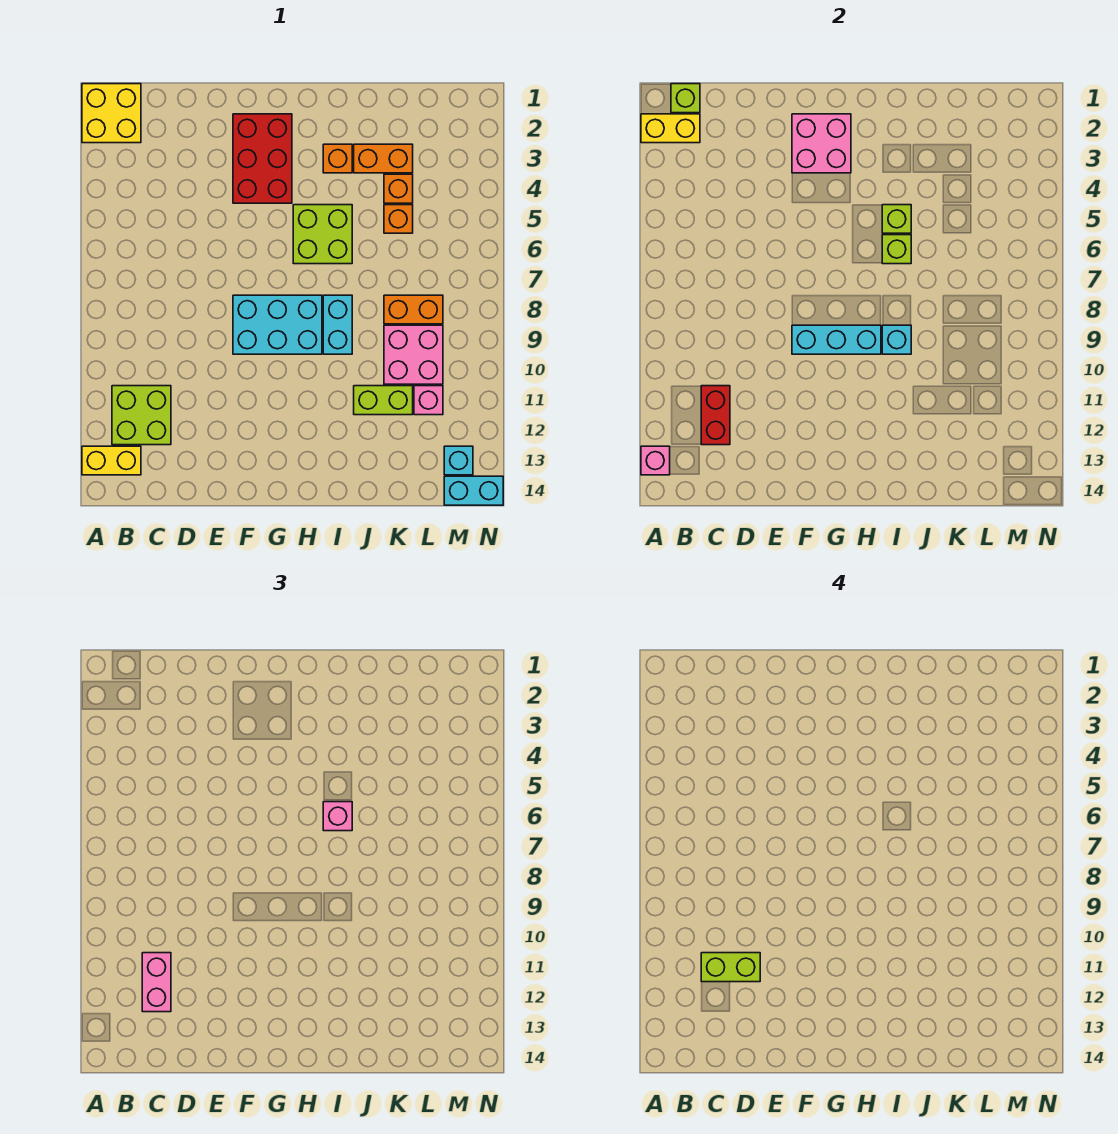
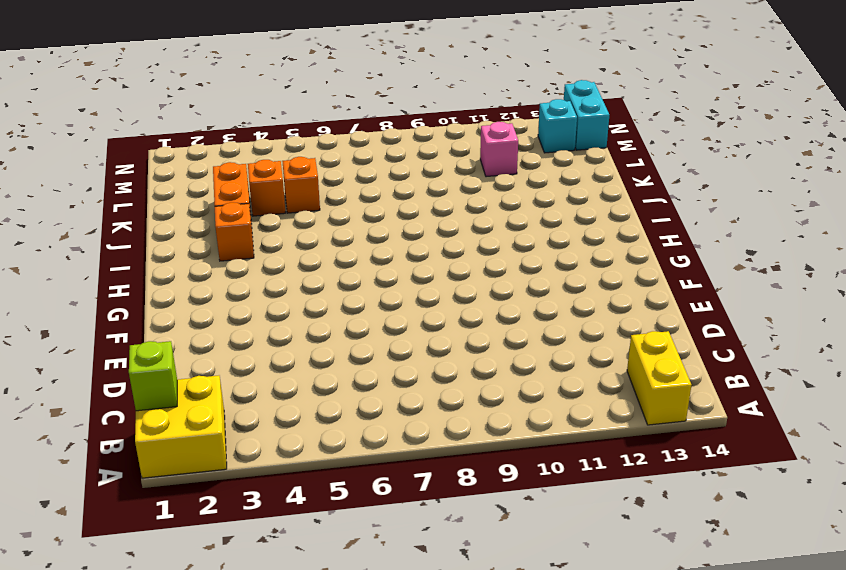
none -> lime 2x2 brick [112,386,171,445]
none -> red 2x3 brick [233,114,292,203]
none -> cyan 2x3 brick [233,295,322,354]

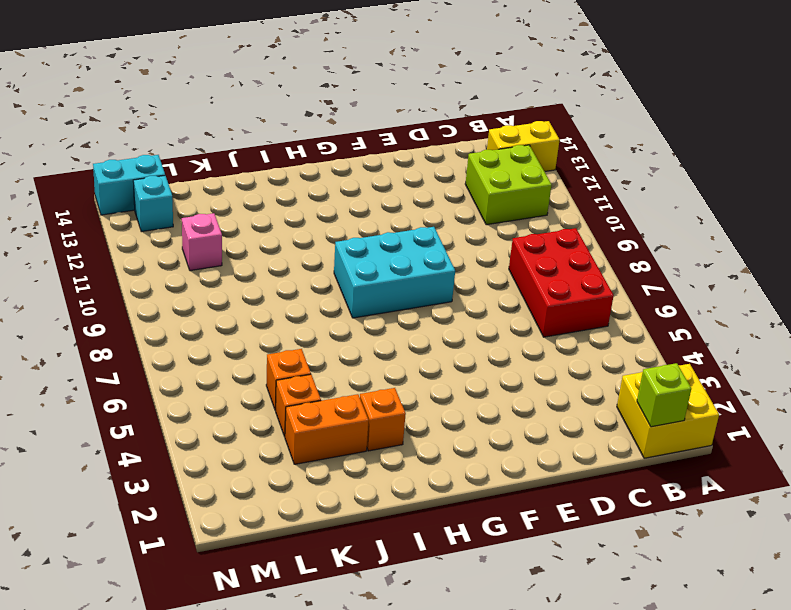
red 2x3 brick [509,228,614,337] -> red 2x3 brick moved to [233,114,292,203]
none -> lime 2x2 brick [293,205,352,264]
none -> cyan 1x2 brick [323,295,352,354]
none -> lime 1x2 brick [354,386,413,415]

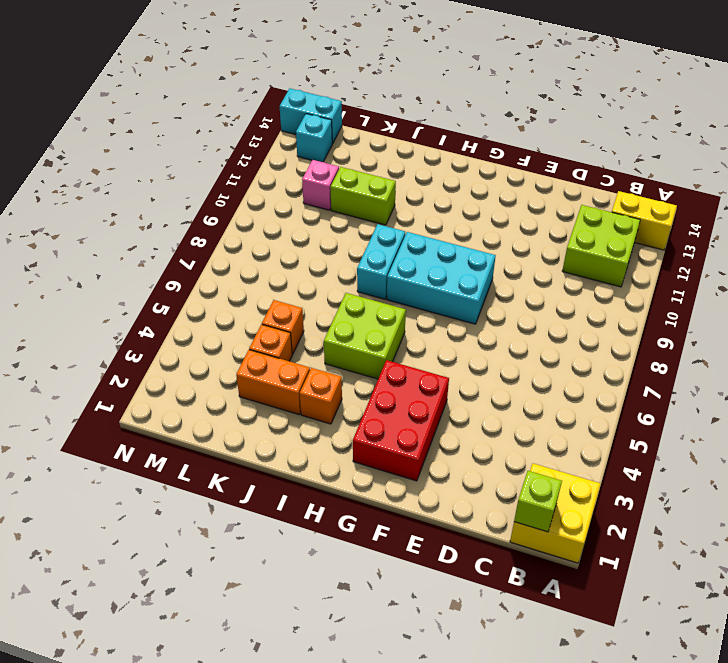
none -> orange 1x2 brick [384,295,443,324]
none -> pink 2x2 brick [384,325,443,384]
none -> yellow 1x2 brick [641,114,700,143]

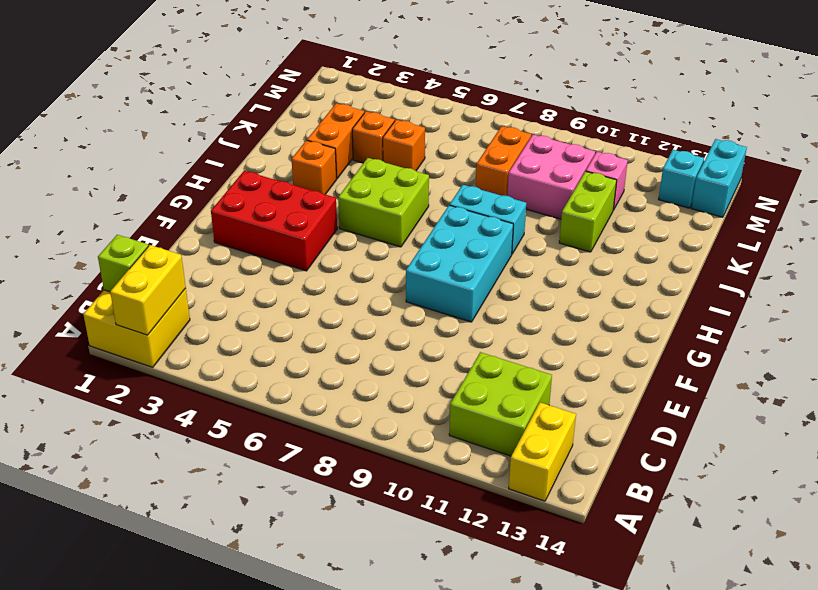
none -> pink 1x1 brick [641,446,670,475]
none -> red 1x2 brick [701,386,730,445]
none -> pink 2x2 brick [792,114,851,173]

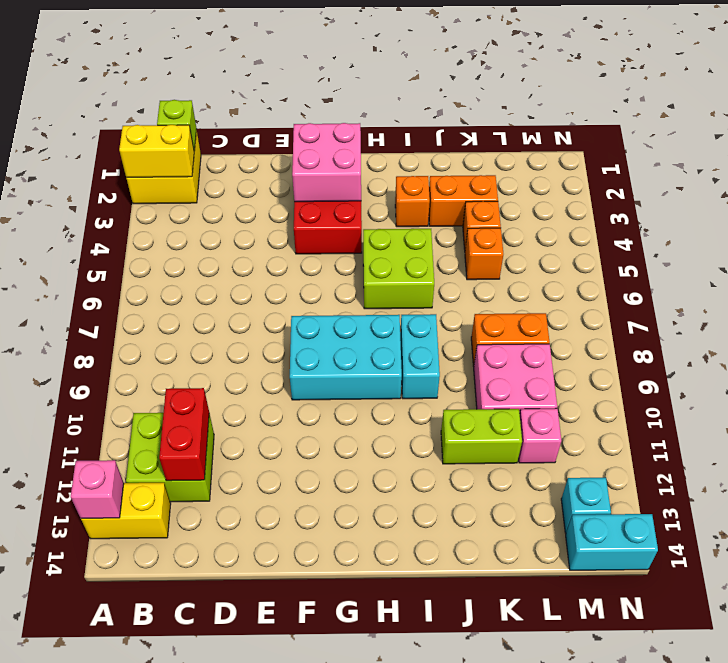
none -> cyan 1x3 brick [792,325,881,354]
none -> lime 1x1 brick [882,205,911,233]
none -> lime 1x1 brick [882,235,911,264]

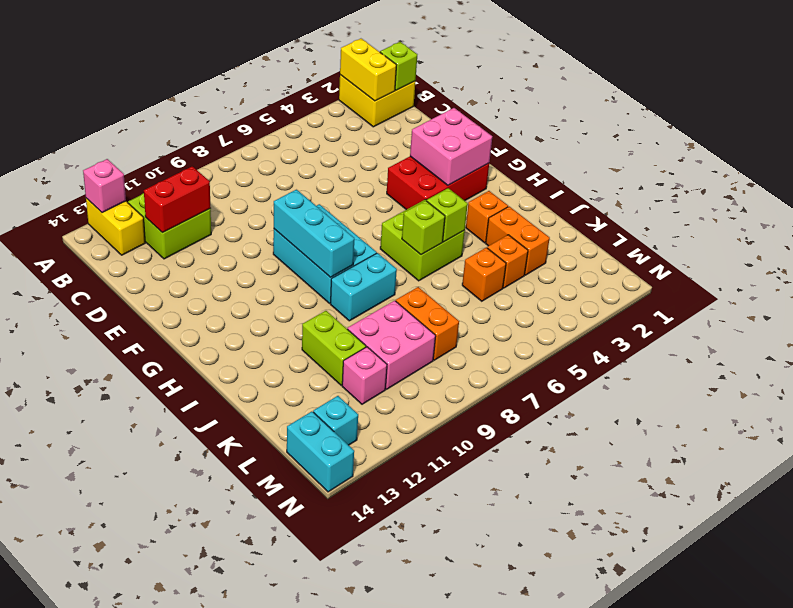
none -> cyan 1x1 brick [882,325,911,354]
none -> pink 1x2 brick [142,953,171,1012]
none -> pink 1x1 brick [323,802,352,831]

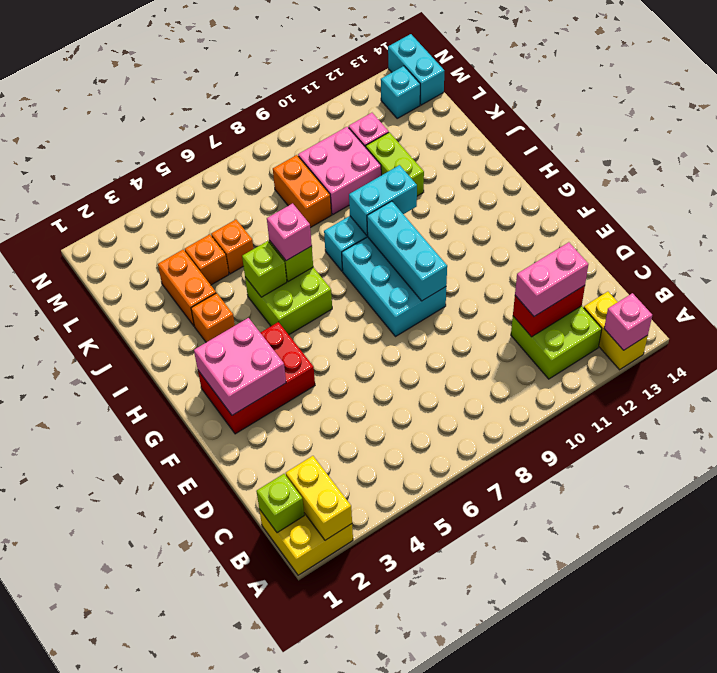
cyan 1x2 brick [349,165,417,235] -> cyan 1x1 brick [882,325,911,354]
none -> lime 1x2 brick [701,953,760,982]

